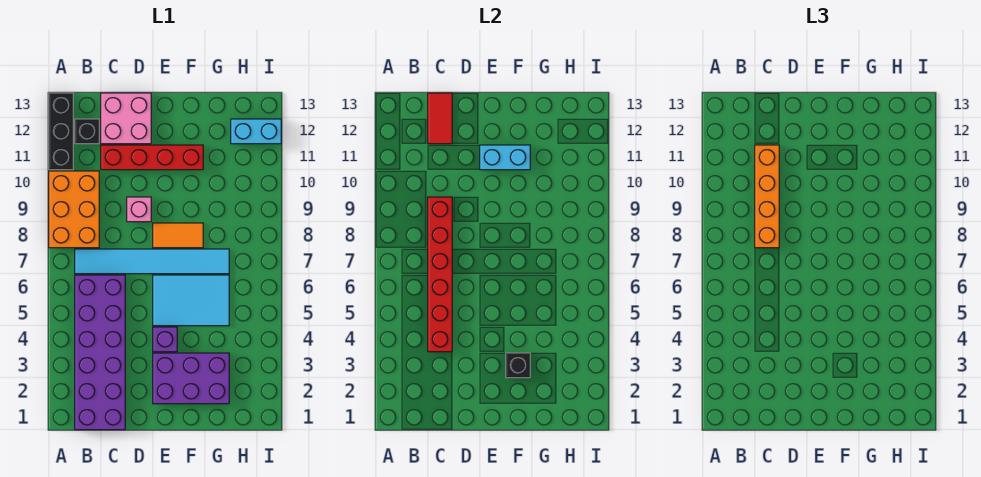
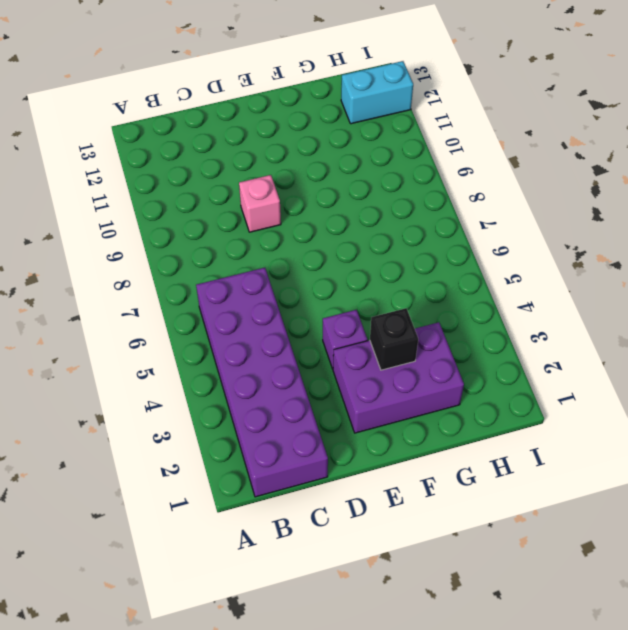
none -> orange 2x3 brick [49,171,99,248]
none -> black 1x3 brick [49,93,73,170]
none -> cyan 1x6 tile [75,249,229,274]

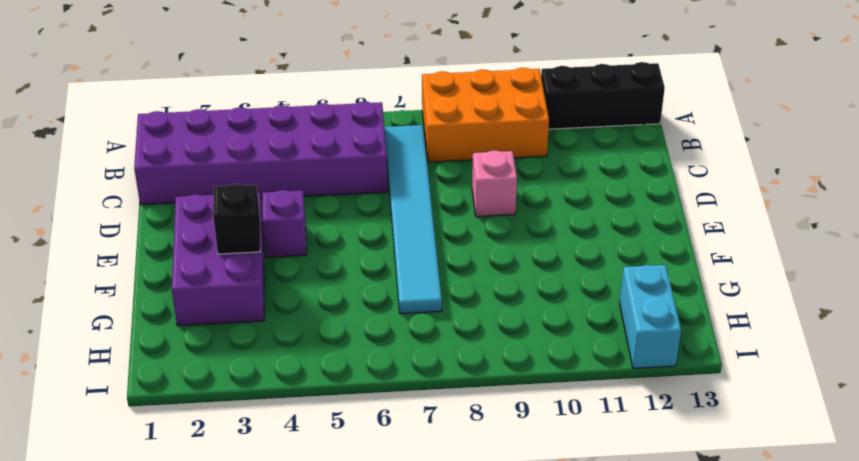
none -> black 1x1 brick [75,119,99,144]
none -> red 1x4 brick [101,145,203,170]
none -> pink 2x2 brick [101,93,151,144]

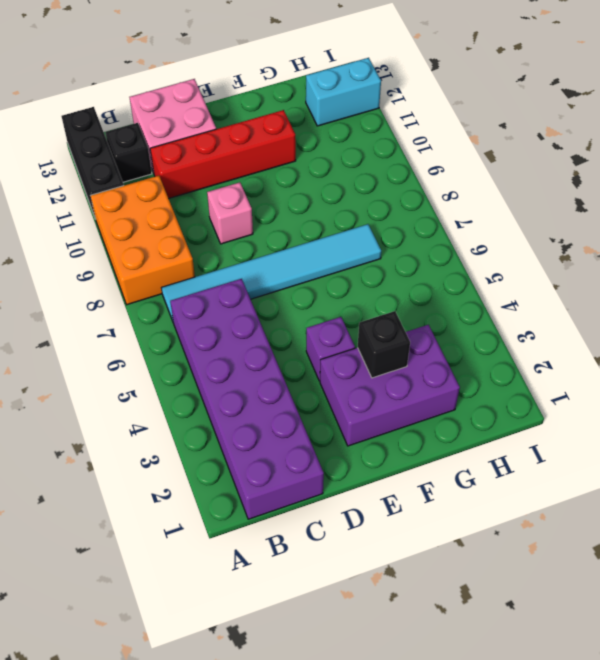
none -> cyan 2x3 tile [153,275,229,326]
none -> orange 1x2 tile [153,223,203,248]
none -> red 1x6 brick [428,197,452,352]

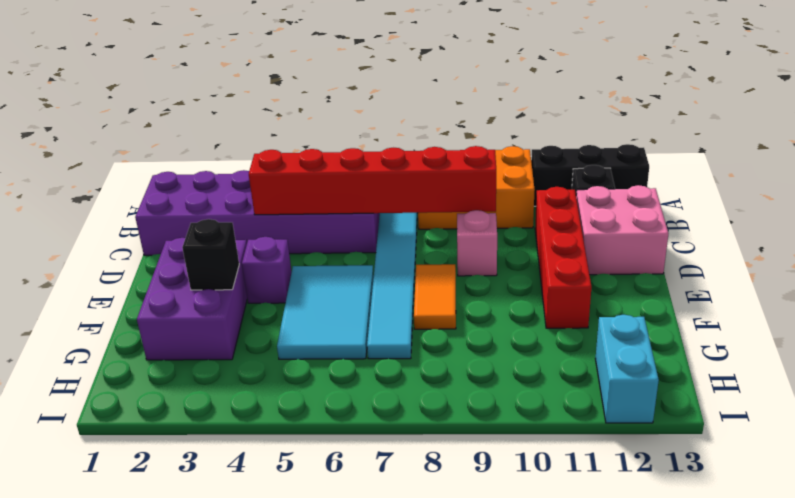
none -> red 1x2 tile [428,93,452,144]
none -> cyan 1x2 brick [480,145,530,170]
none -> orange 1x4 brick [755,145,779,248]

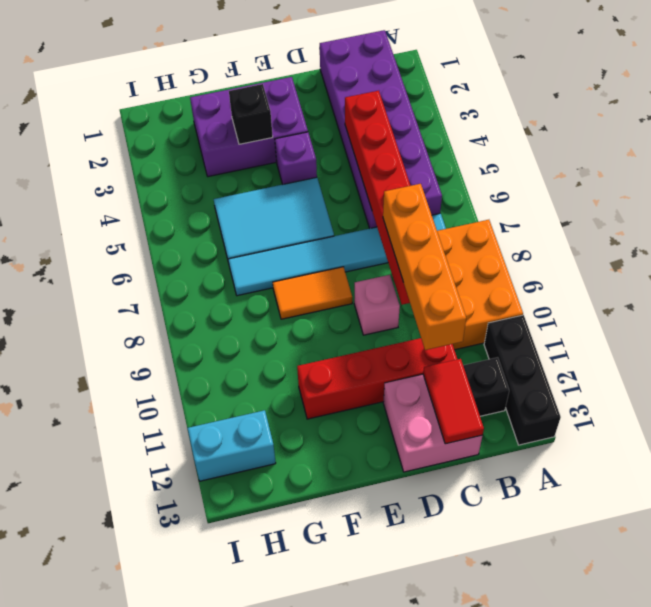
none -> cyan 1x2 brick [480,145,530,170]

